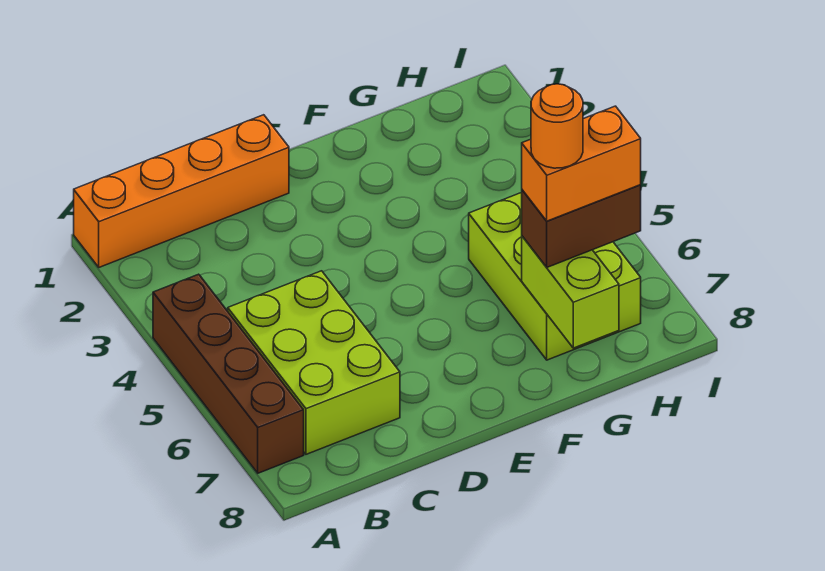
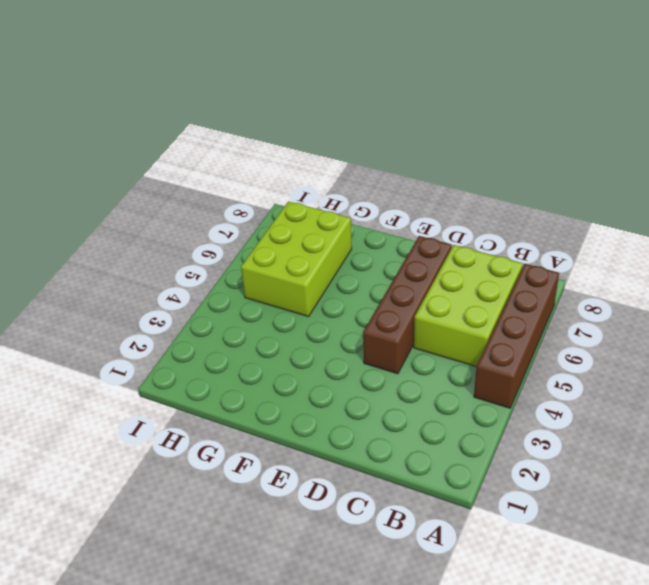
brown 1x4 brick [363,236,452,374] -> none
none -> orange 1x4 brick [74,115,289,267]
none -> lime 1x2 brick [522,236,619,348]

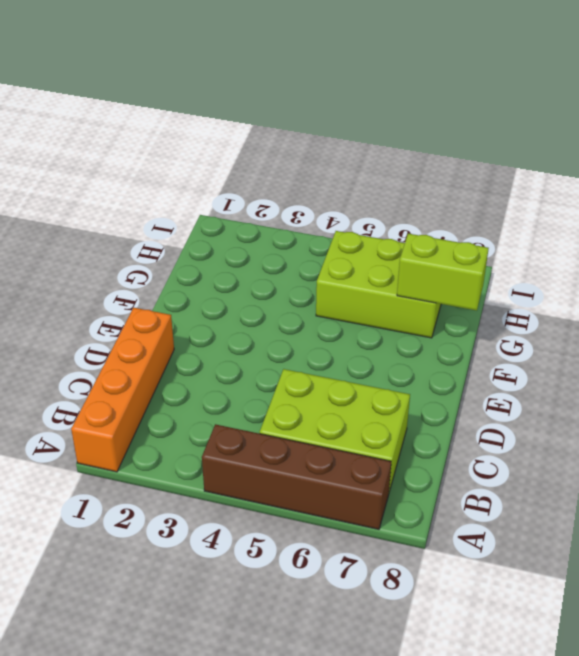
none -> brown 1x2 brick [522,185,641,267]
none -> orange 1x2 brick [522,106,641,221]

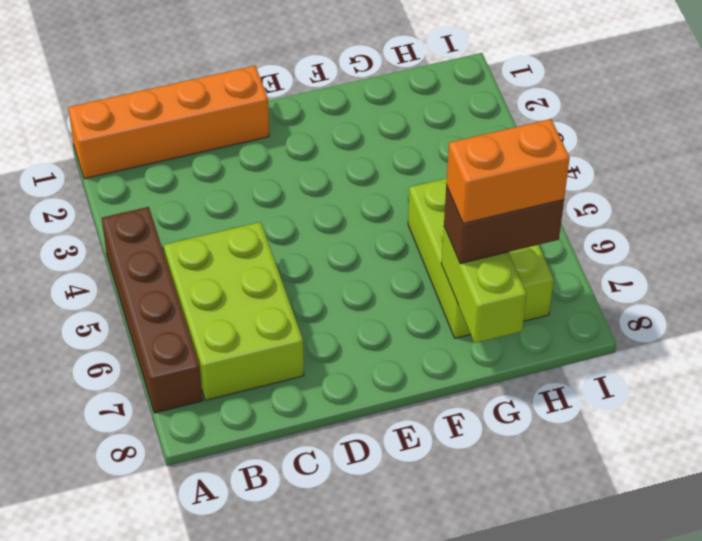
none -> orange 1x1 round brick [531,84,583,168]

